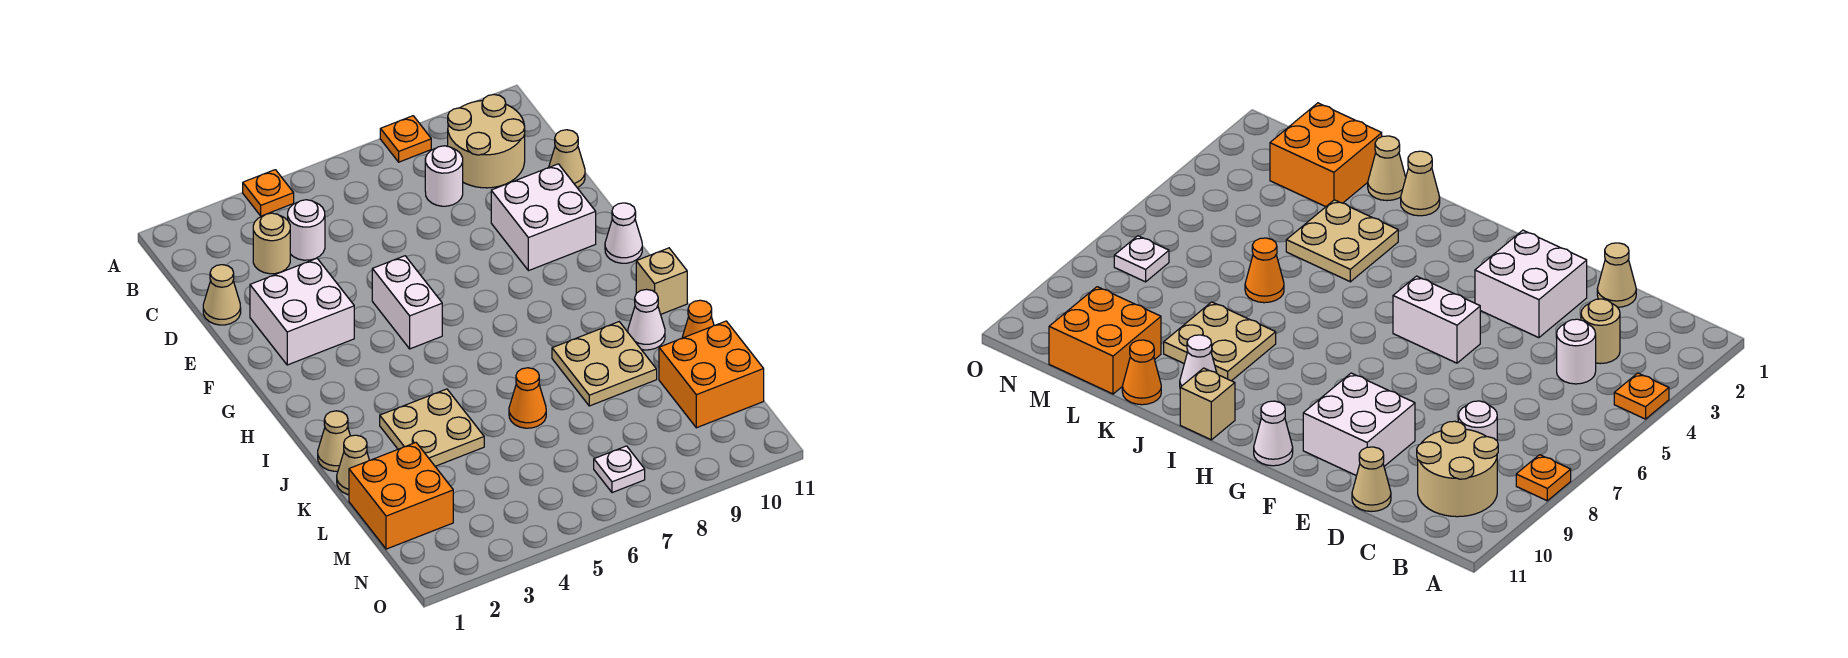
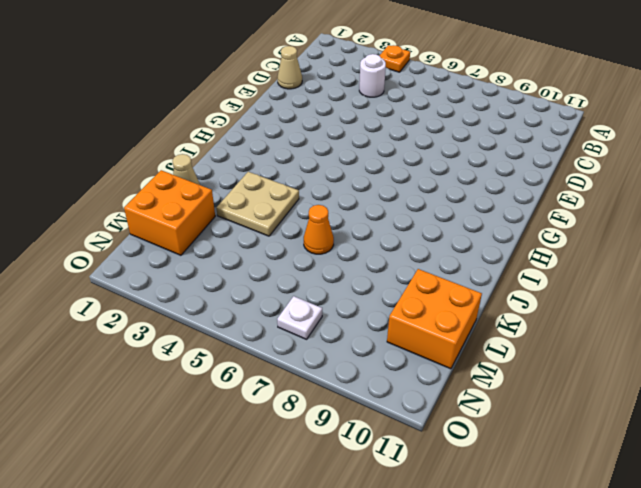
none -> orange 1x1 plate [380,116,431,162]
none -> tan 2x2 round brick [448,94,525,188]
none -> tan 1x1 round brick [253,213,290,274]

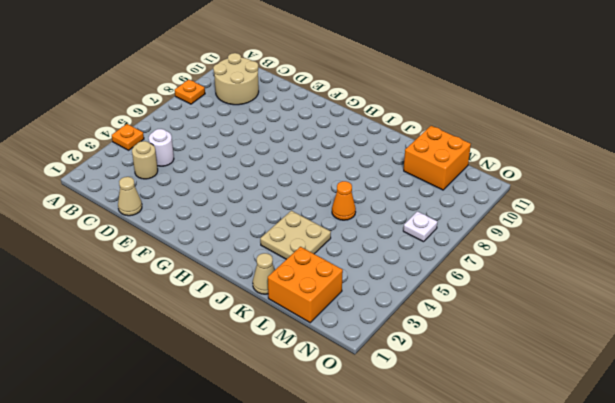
none -> white 1x1 round brick [425,146,463,206]
none -> tan 1x1 cone [549,130,585,188]
none -> white 2x2 brick [250,258,354,365]

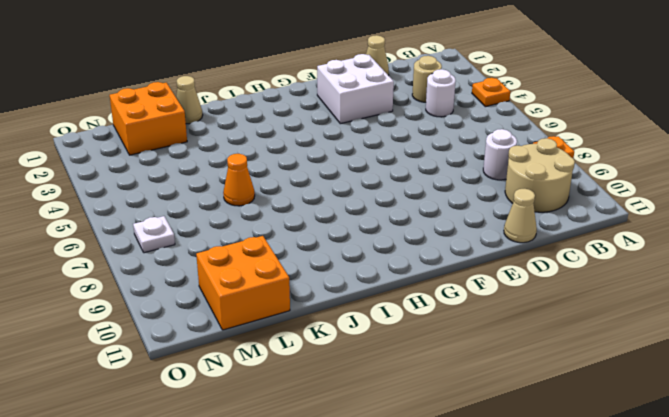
none -> white 2x2 brick [491,164,596,271]
none -> white 1x2 brick [372,256,442,349]
none -> white 1x1 cone [605,203,642,263]

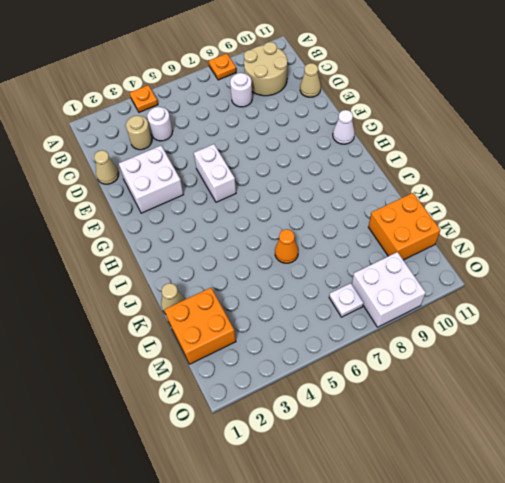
white 2x2 brick [352,252,426,327] -> white 2x2 brick moved to [491,164,596,271]
none -> tan 1x1 brick [636,248,687,314]
none -> tan 1x1 cone [318,411,350,471]
none -> tan 2x2 plate [380,389,484,466]

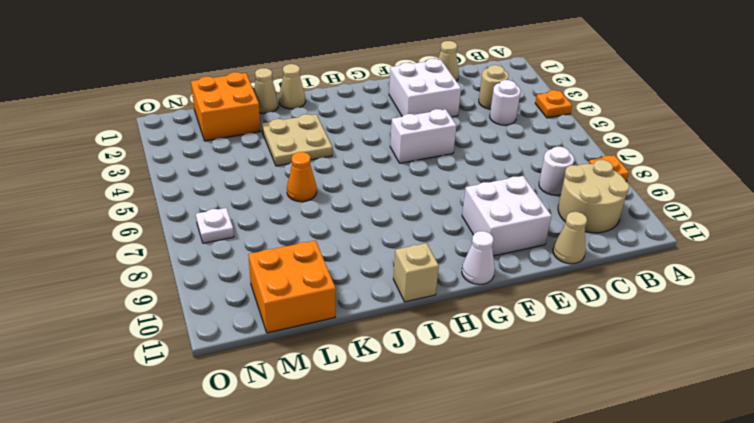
none -> tan 2x2 plate [552,322,657,406]
none -> white 1x1 cone [628,289,665,350]
none -> orange 1x1 cone [682,300,714,338]

